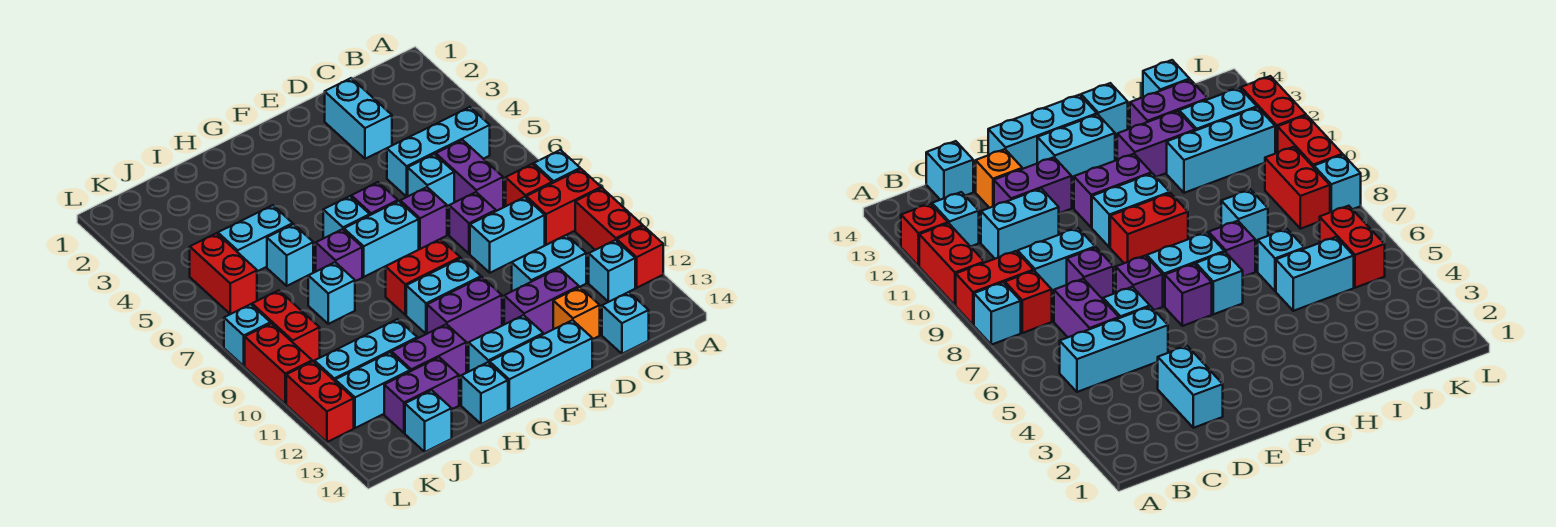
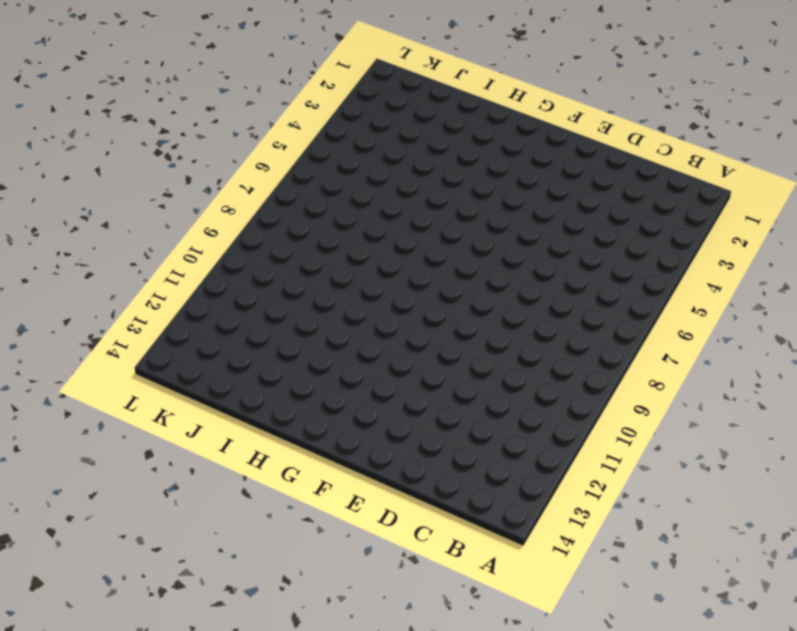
none -> cyan 1x1 brick [534,150,580,183]
none -> red 1x2 brick [526,169,601,245]
none -> red 1x2 brick [575,188,643,250]
none -> red 1x1 brick [617,226,663,288]

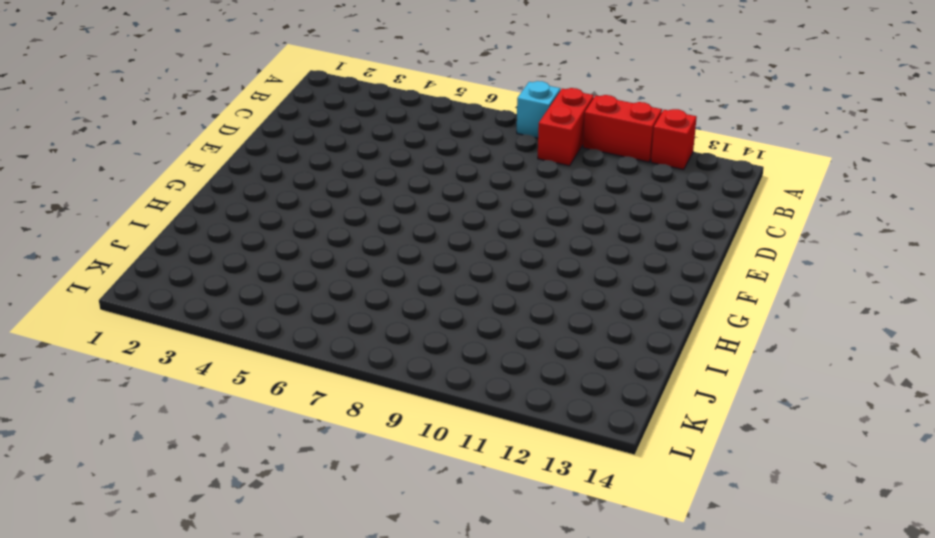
none -> cyan 1x3 brick [387,107,490,197]
none -> red 1x1 brick [506,164,552,206]
none -> cyan 1x1 brick [589,240,635,302]
none -> purple 1x2 brick [436,140,503,211]

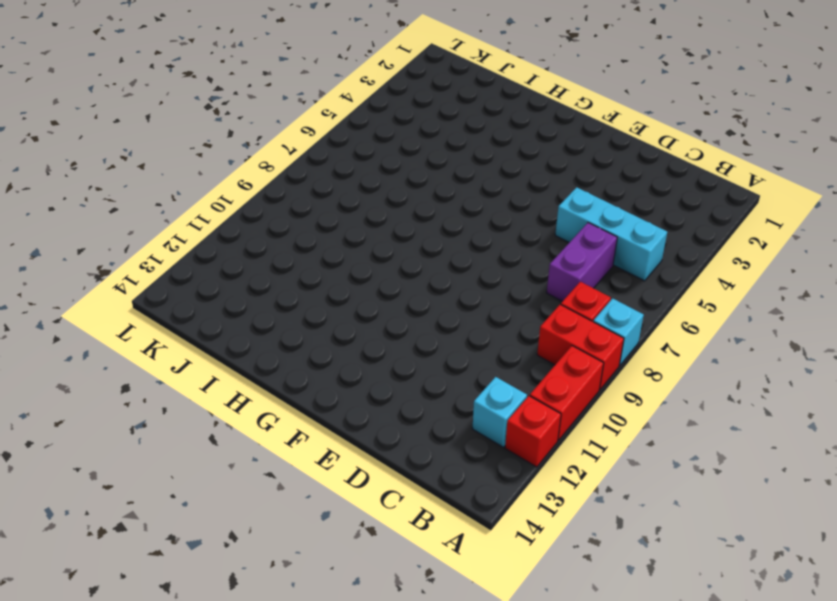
none -> cyan 1x2 brick [470,197,545,273]
none -> cyan 1x2 brick [512,235,586,291]
none -> cyan 1x1 brick [602,292,649,354]
none -> cyan 1x2 brick [325,78,392,159]

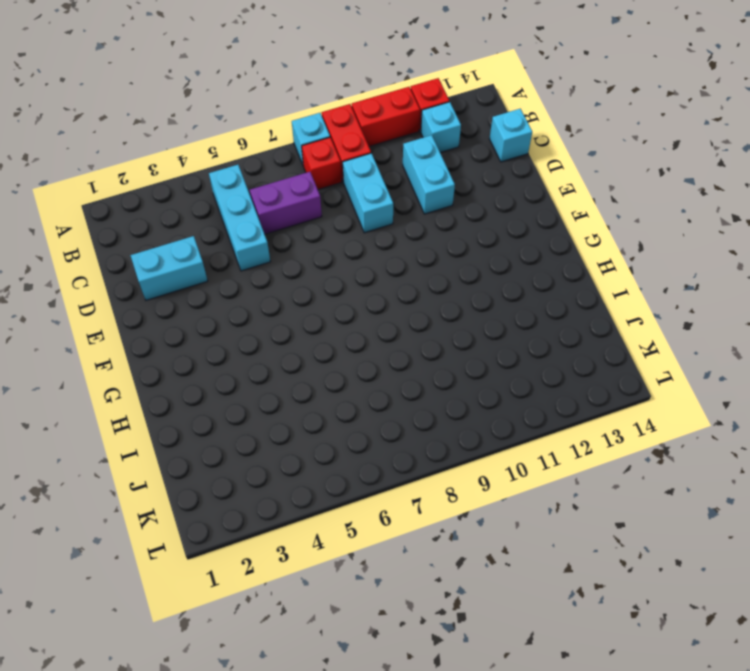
none -> cyan 1x1 brick [408,154,454,206]
none -> purple 1x1 brick [449,192,496,254]
none -> purple 1x2 brick [504,268,579,334]
none -> orange 1x1 brick [553,287,600,339]

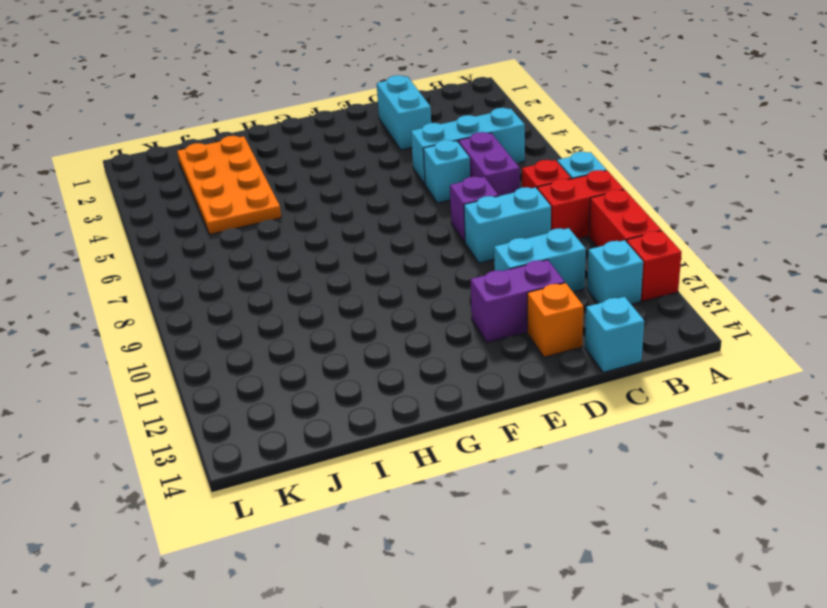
orange 2x4 plate [177,136,281,234] -> cyan 1x2 brick [218,205,293,271]
none -> purple 1x1 brick [400,187,447,249]
none -> cyan 1x3 brick [489,320,592,410]
none -> purple 1x1 brick [351,182,398,215]
none -> cyan 1x2 brick [344,201,419,277]

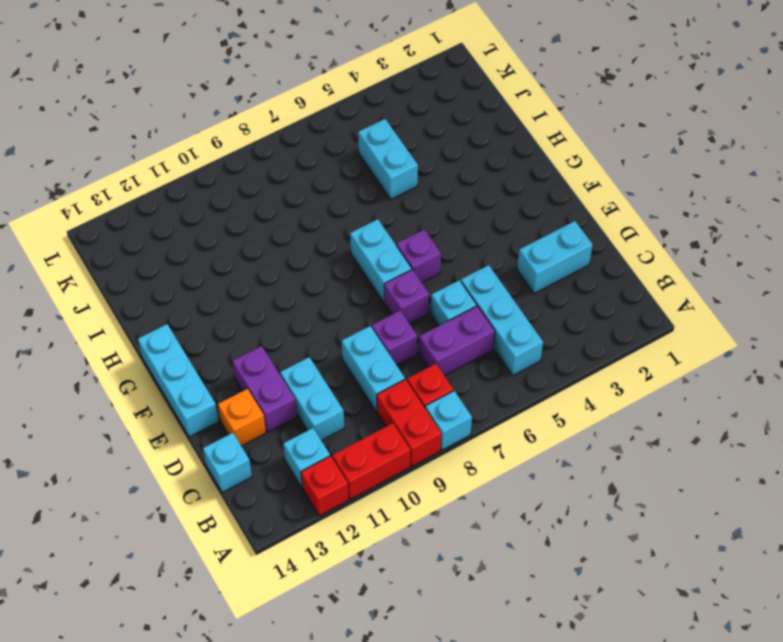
none -> red 1x2 brick [386,239,460,315]
none -> cyan 1x2 brick [406,258,481,334]
none -> purple 1x2 brick [427,277,502,343]
none -> cyan 1x2 brick [469,315,543,371]

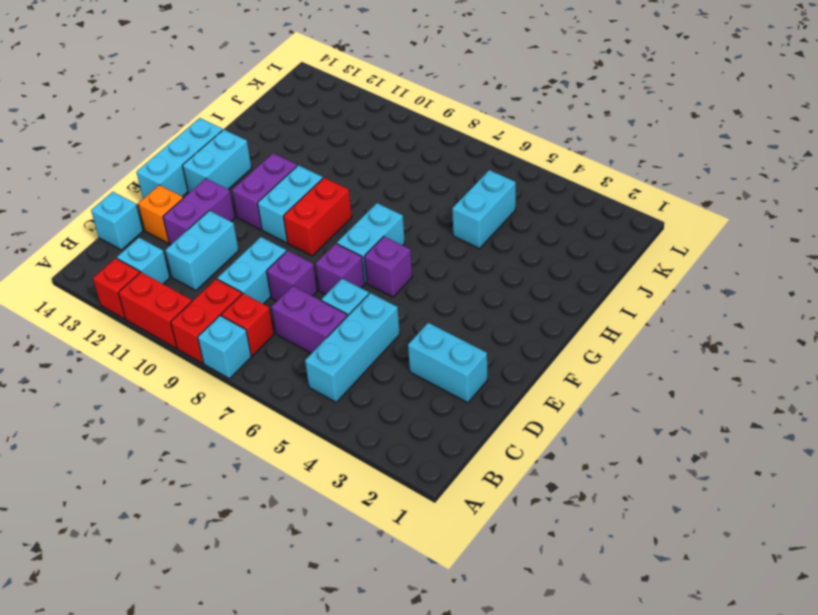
none -> cyan 1x1 brick [323,196,370,238]
none -> purple 1x1 brick [316,229,362,281]
none -> purple 1x2 brick [392,324,466,376]
none -> cyan 1x1 brick [461,362,508,424]

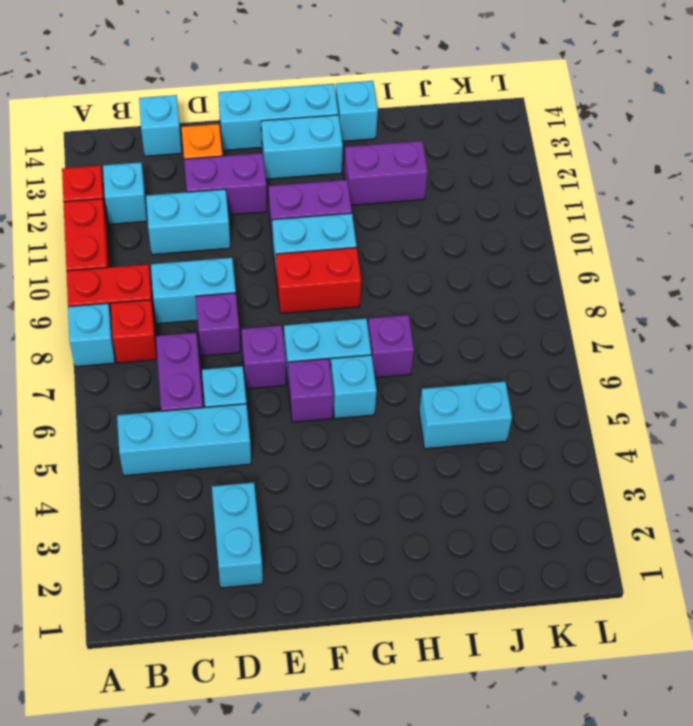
none -> cyan 1x1 brick [267,224,313,286]
none -> cyan 1x1 brick [308,262,355,324]
none -> cyan 1x3 brick [314,319,417,381]
none -> purple 1x2 brick [384,357,459,433]

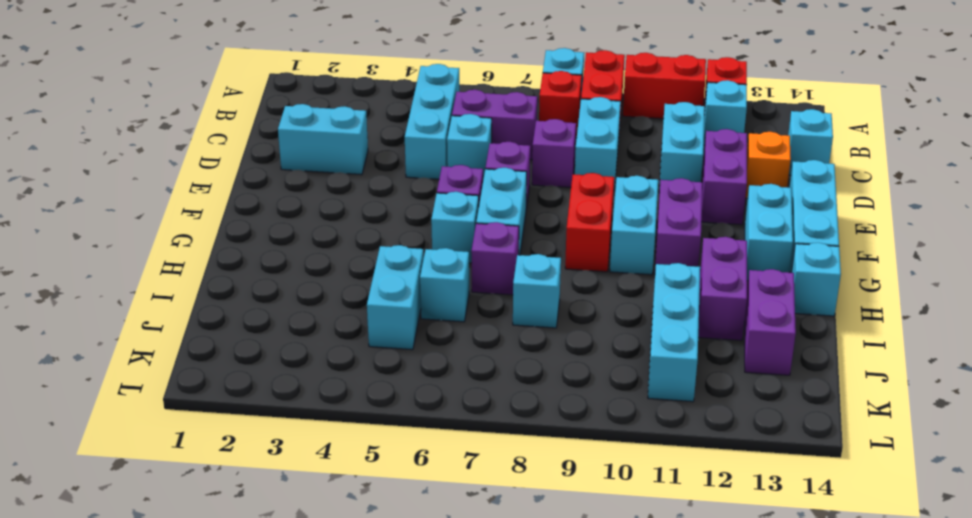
none -> cyan 1x2 brick [335,352,410,428]
none -> cyan 1x1 brick [405,390,452,452]
none -> red 1x2 brick [190,233,257,314]
none -> red 1x2 brick [252,290,320,361]

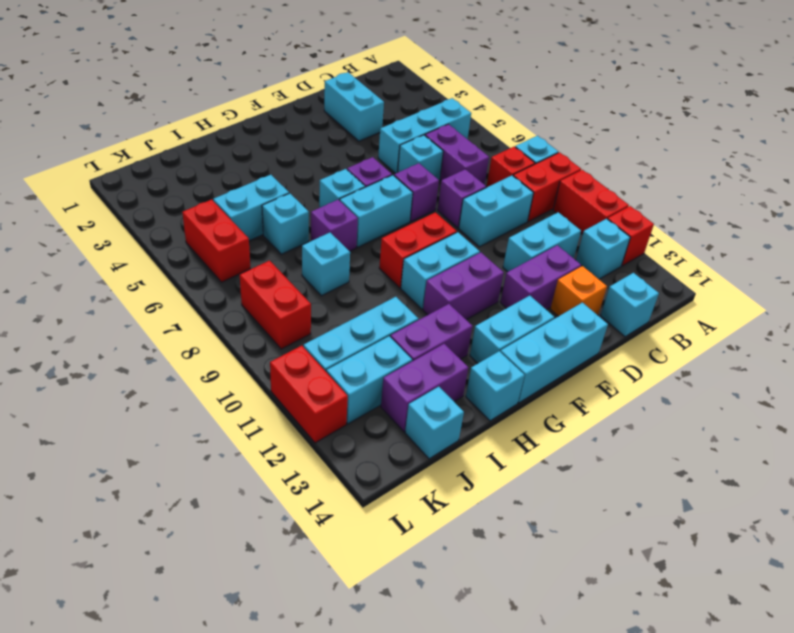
none -> cyan 1x1 brick [224,304,271,366]
none -> red 1x2 brick [245,323,312,404]

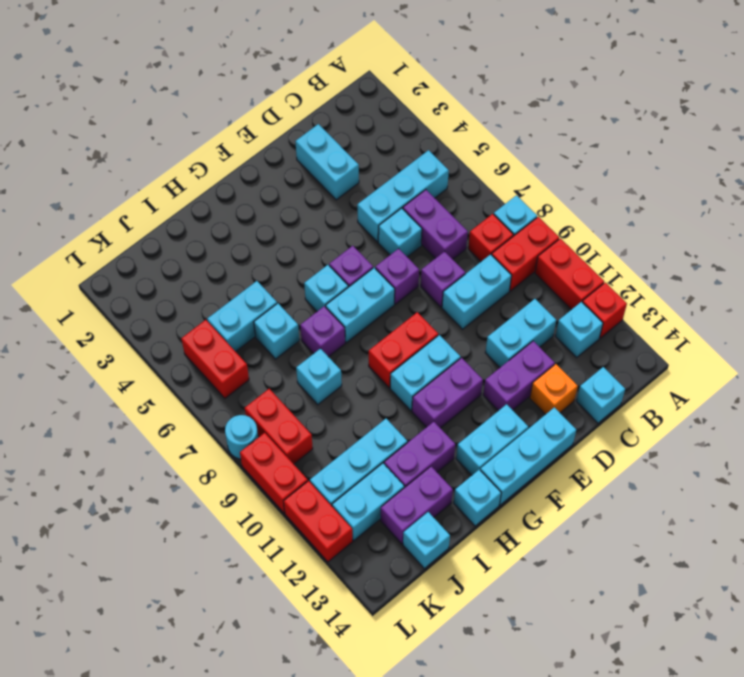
cyan 1x1 round brick [225,415,258,459] -> cyan 1x1 brick [224,304,271,366]

